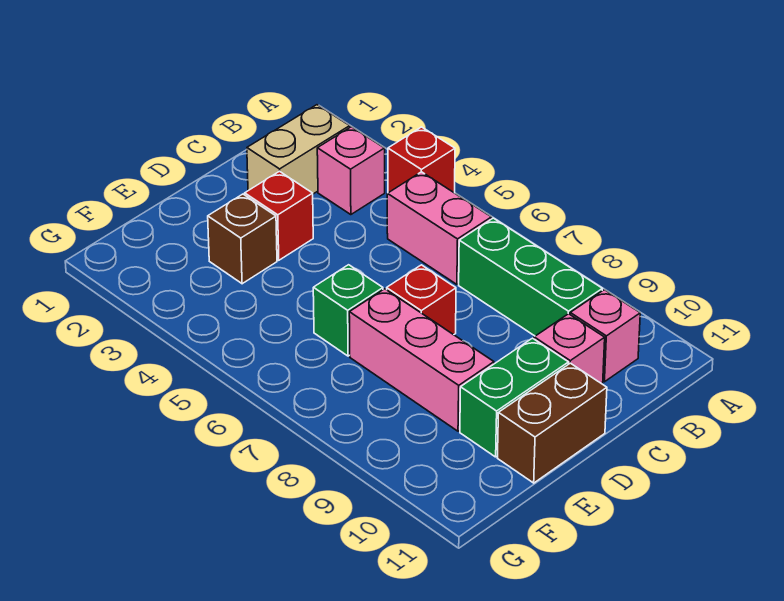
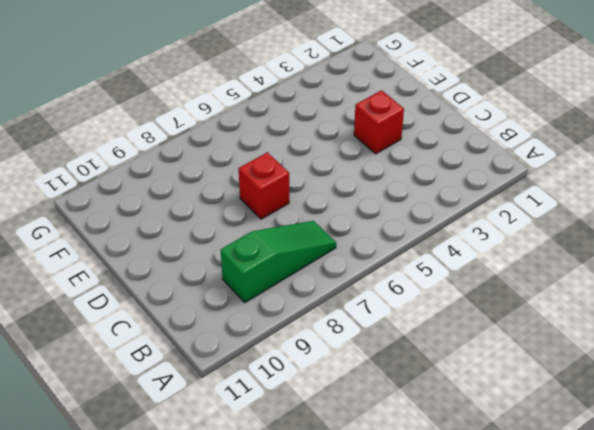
green 1x3 slope [221,221,336,302] -> green 1x3 brick [459,218,602,336]
none -> red 1x1 brick [388,127,455,193]
none -> tan 1x2 brick [247,105,350,194]
none -> pink 1x1 brick [317,127,385,215]

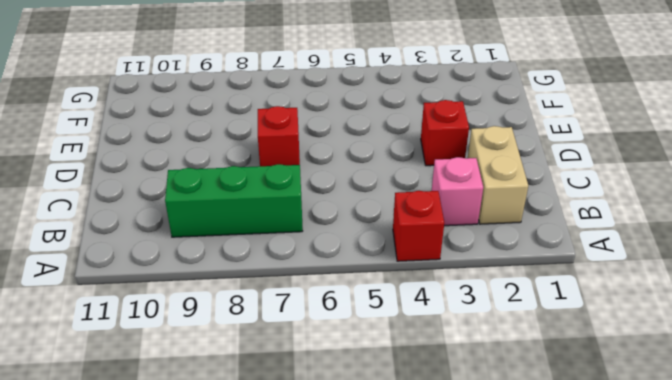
none -> pink 1x2 brick [387,172,492,284]
none -> pink 1x1 brick [570,290,640,382]
none -> pink 1x1 brick [534,314,605,384]

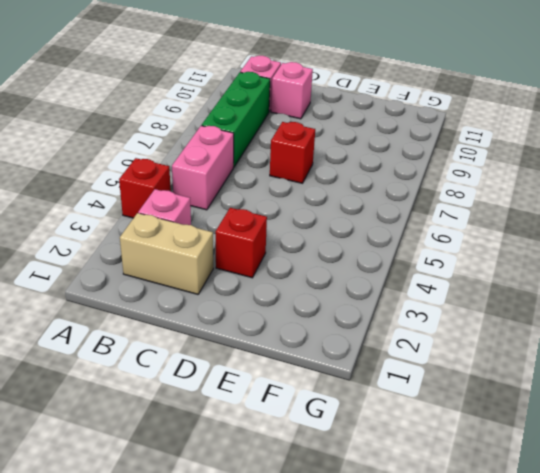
none -> green 1x2 brick [460,338,569,457]
none -> brown 1x2 brick [498,363,607,483]
none -> brown 1x1 brick [208,194,277,284]

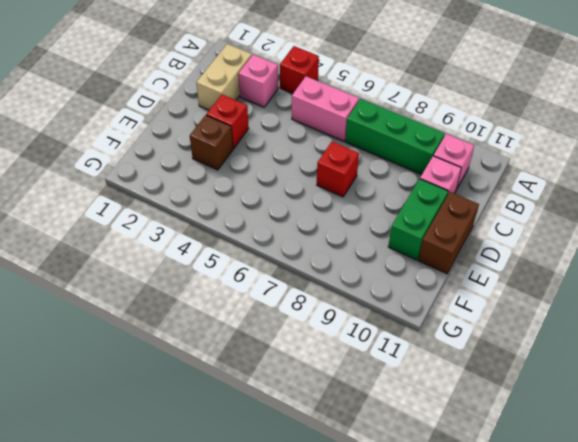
none -> green 1x1 brick [313,265,383,356]
none -> pink 1x3 brick [349,289,494,431]

